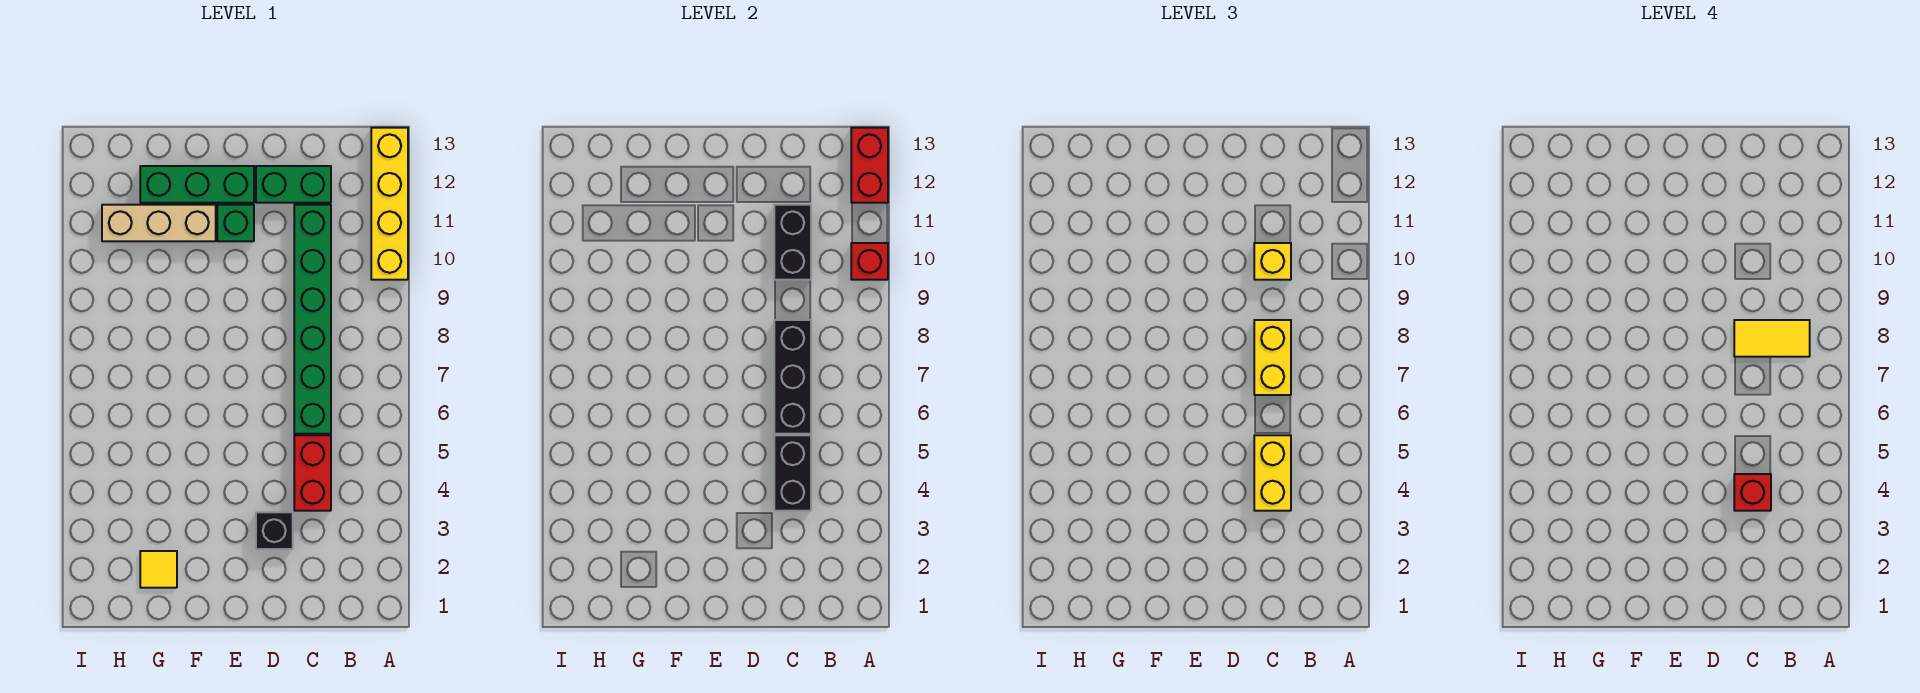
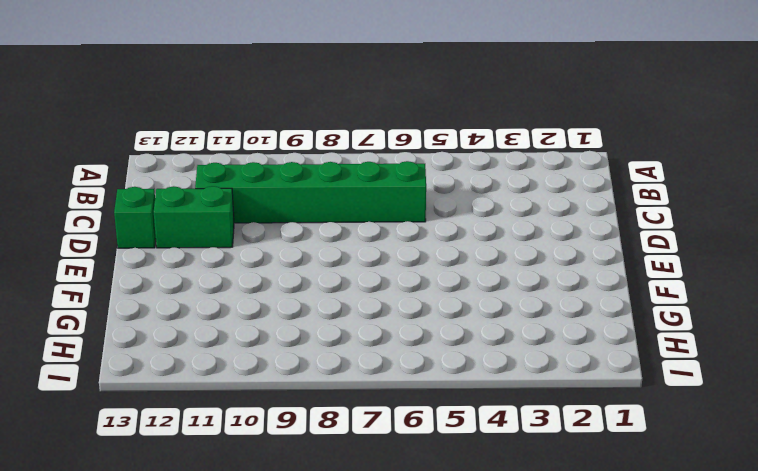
green 1x2 brick [154,186,234,248] -> green 1x2 brick turned to [256,166,331,203]
green 1x1 brick [114,187,156,248] -> green 1x1 brick moved to [217,205,254,241]
none -> yellow 1x4 brick [371,128,408,280]
none -> red 1x2 brick [294,435,331,511]
none -> black 1x1 brick [256,512,293,549]

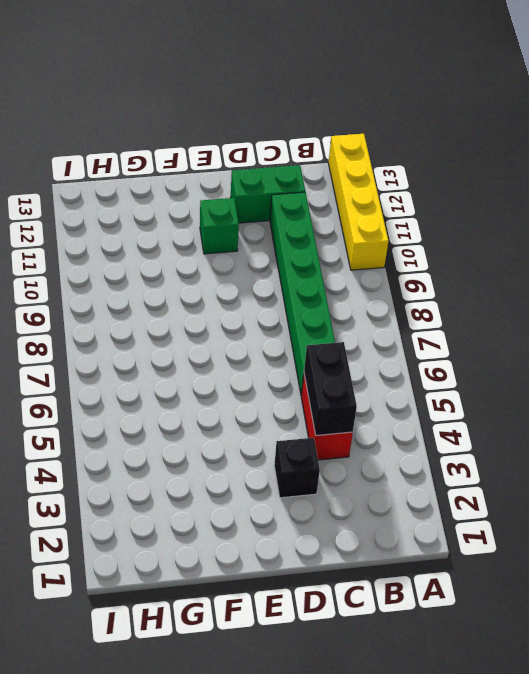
none -> green 1x3 brick [140,166,254,203]
none -> tan 1x3 brick [102,205,216,241]
none -> yellow 1x1 tile [140,551,177,588]

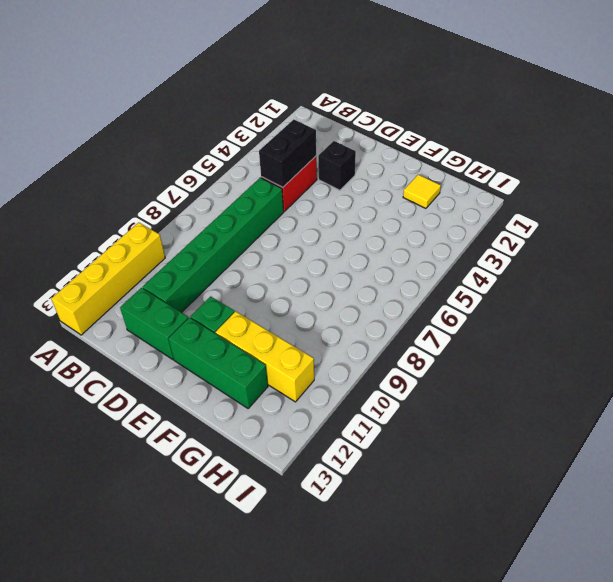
yellow 1x3 brick [216,311,314,402] -> tan 1x3 brick [102,205,216,241]
none -> red 1x1 brick [851,243,888,280]
none -> red 1x2 brick [851,128,888,203]
none -> black 1x3 brick [774,320,811,434]

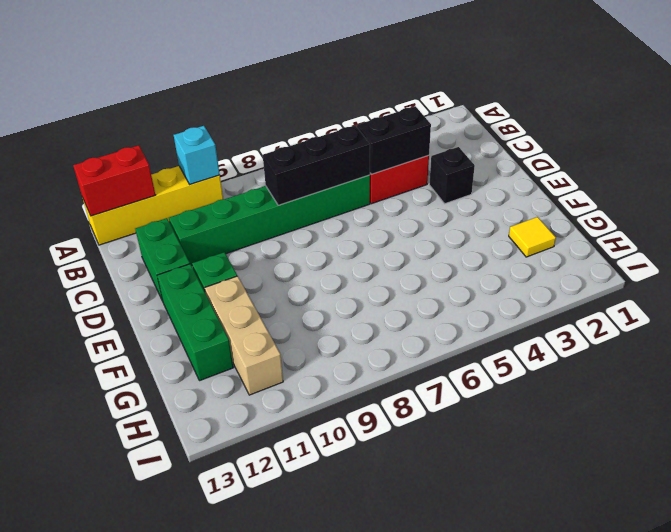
cyan 1x1 brick [174,126,220,184] -> red 1x1 brick [851,243,888,280]
none -> black 1x2 brick [774,205,811,280]
none -> yellow 1x2 brick [1254,435,1291,511]
none -> yellow 1x2 brick [1254,320,1291,395]

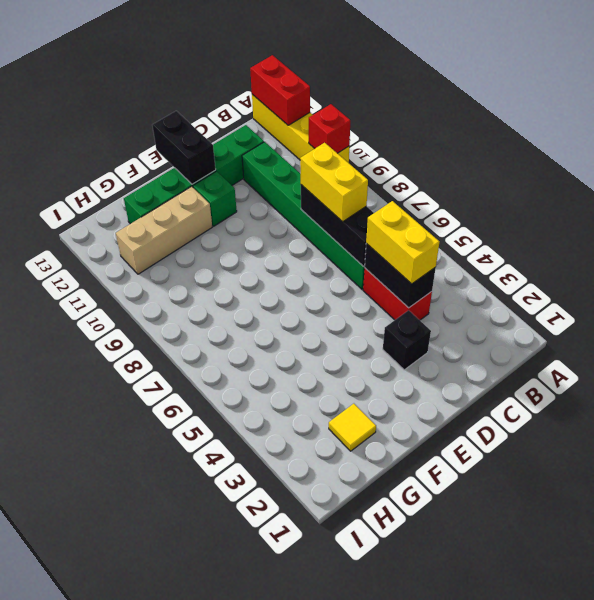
black 1x2 brick [152,111,216,184] -> black 1x2 brick moved to [774,205,811,280]
none -> yellow 1x1 brick [1254,243,1291,280]
none -> yellow 1x2 tile [1734,320,1810,357]
none -> red 1x1 brick [1734,474,1771,511]

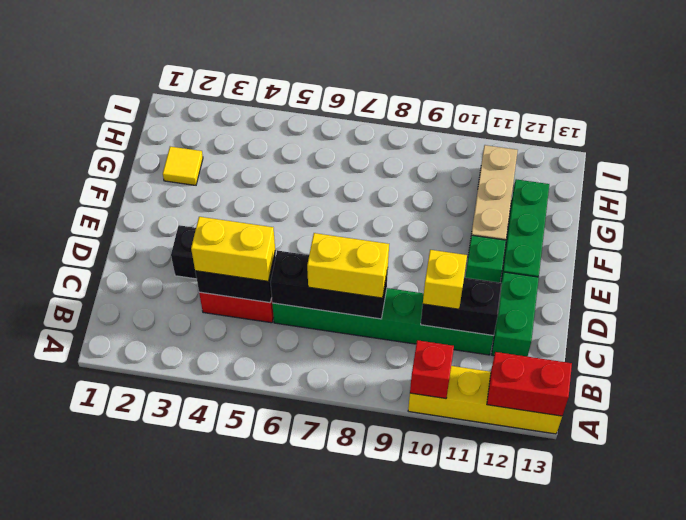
none -> yellow 1x2 tile [1734,320,1810,357]
none -> red 1x1 brick [1734,474,1771,511]

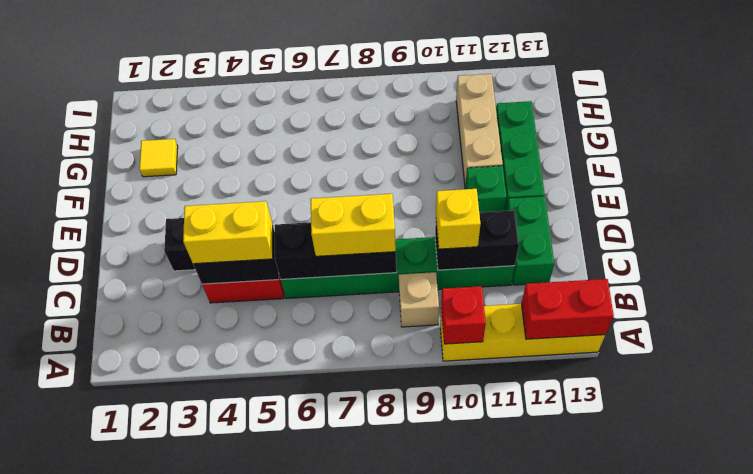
tan 1x1 brick [399,272,439,327] -> none
none -> yellow 1x2 tile [1734,320,1810,357]
none -> red 1x1 brick [1734,474,1771,511]

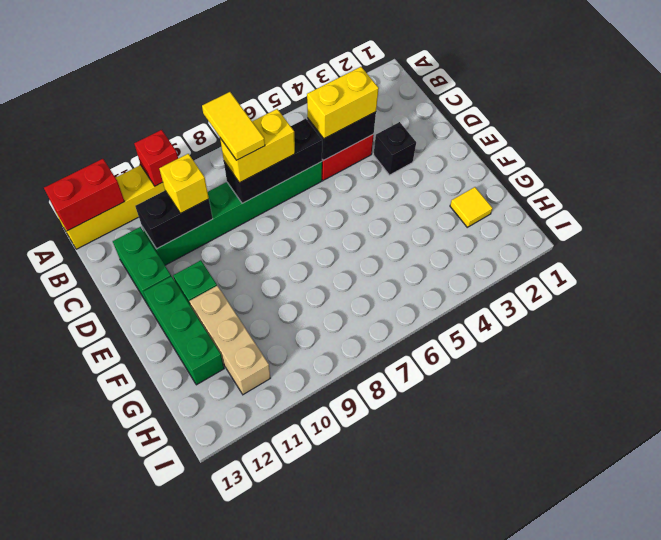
none -> red 1x1 brick [1734,474,1771,511]

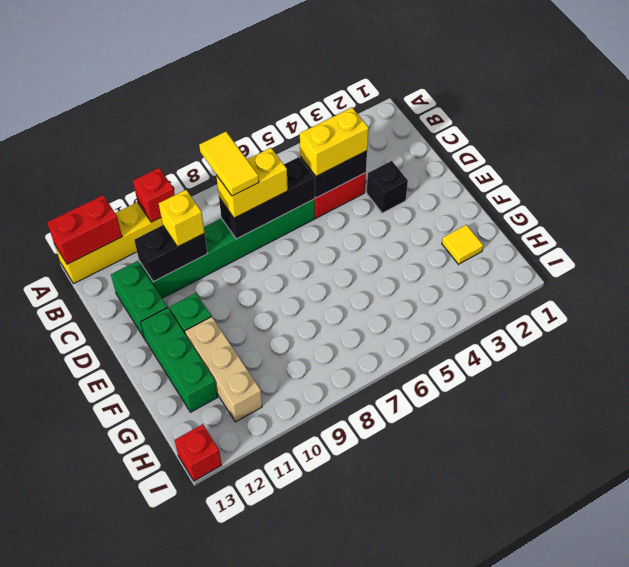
red 1x1 brick [175,424,222,481] -> red 1x1 brick moved to [1734,474,1771,511]

